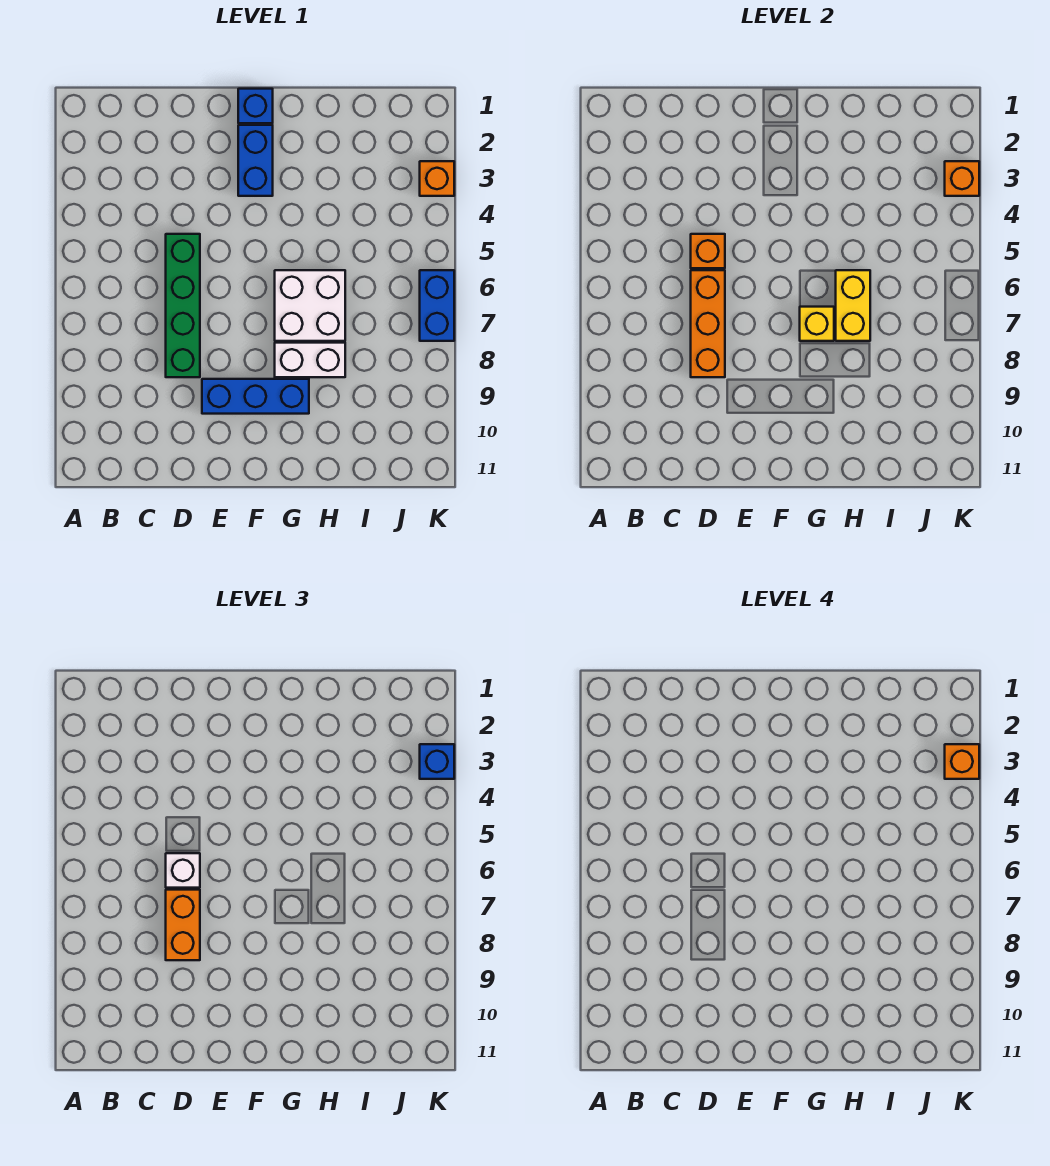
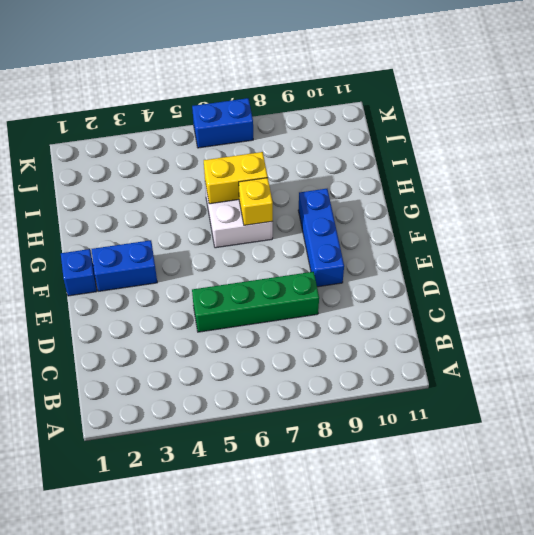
none -> white 1x2 brick [275,343,345,377]
none -> orange 1x1 brick [420,161,454,196]
none -> orange 1x1 brick [691,234,725,268]

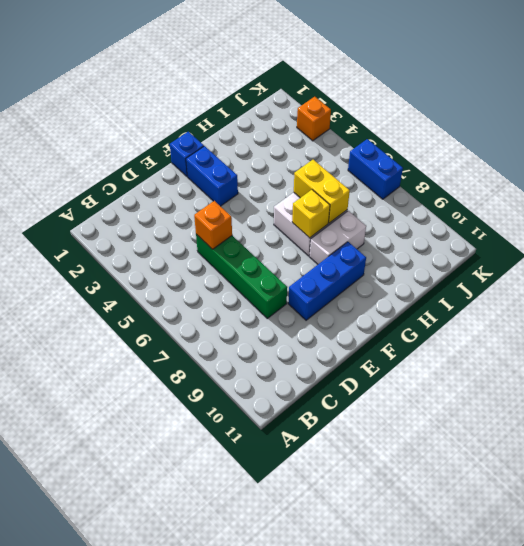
none -> orange 1x3 brick [691,270,725,377]
none -> orange 1x1 brick [945,161,979,196]
none -> white 1x1 brick [166,853,200,888]

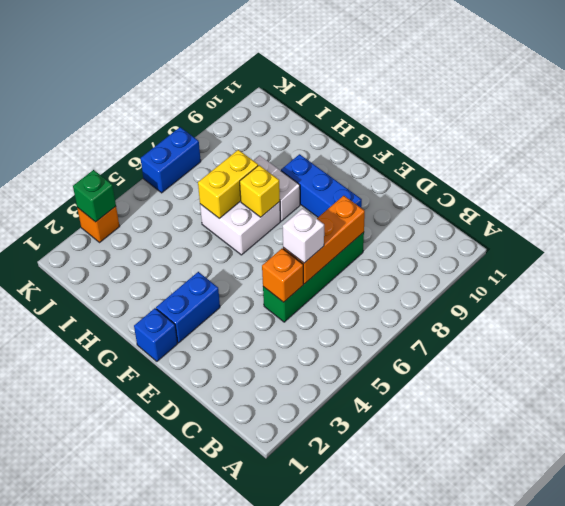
green 1x1 brick [73,170,116,222] -> orange 1x1 brick [945,161,979,196]
none -> orange 1x2 brick [166,890,200,960]
none -> blue 1x1 brick [420,744,454,779]
none -> orange 1x1 brick [945,744,979,779]

